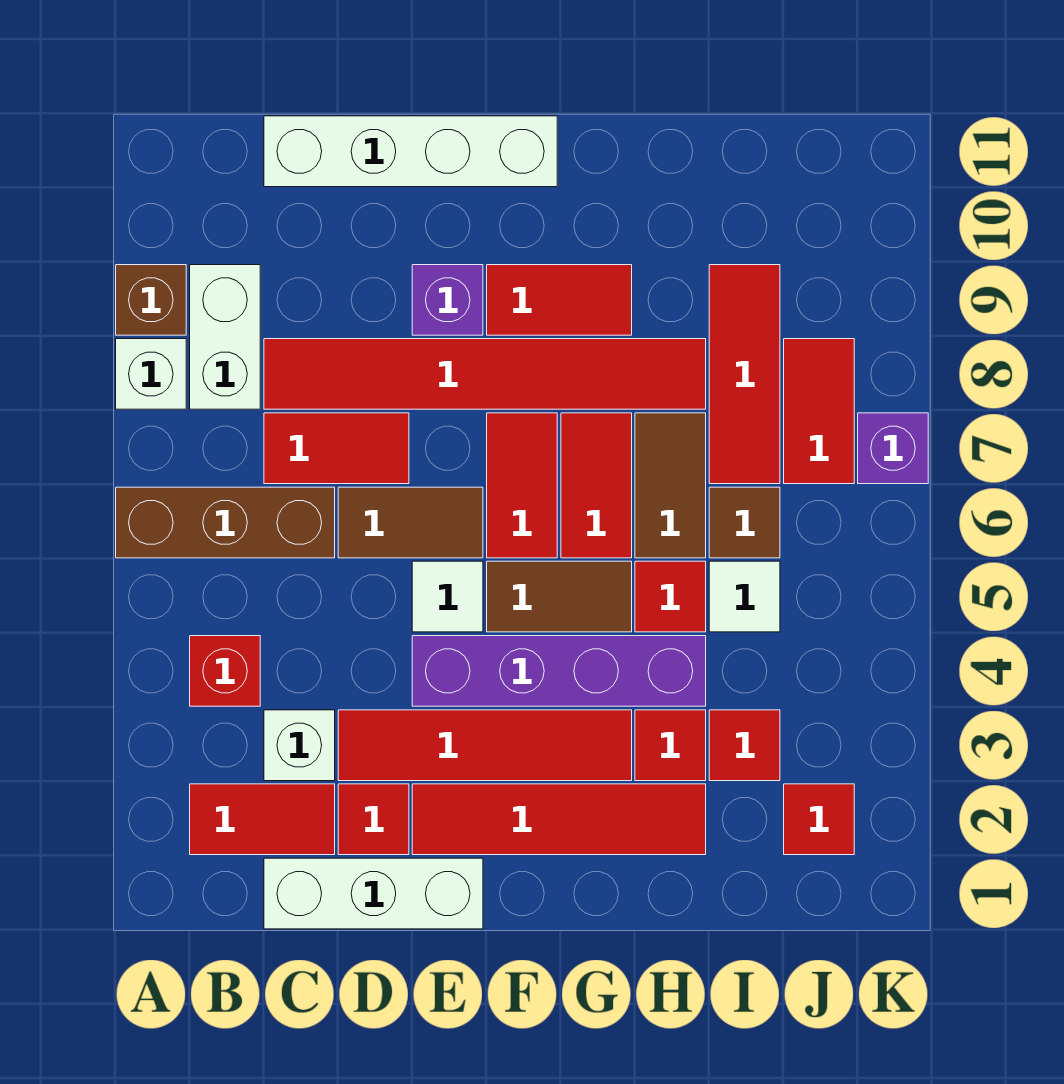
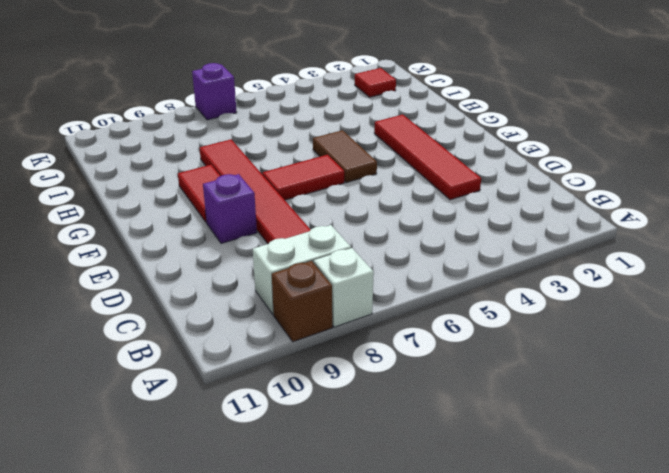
none -> brown 1x3 brick [116,487,335,558]
none -> red 1x2 tile [190,784,335,855]
none -> red 1x1 brick [190,636,260,706]
none -> white 1x3 brick [264,858,483,929]

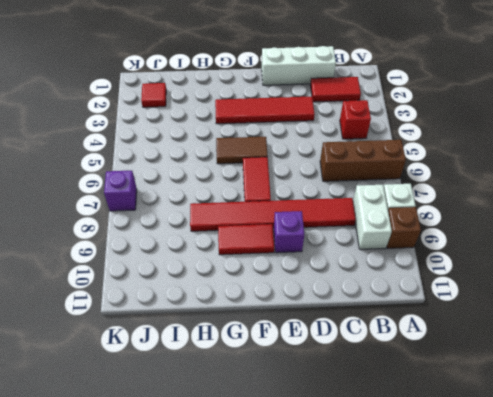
none -> white 1x1 brick [264,710,335,781]
none -> red 1x2 tile [264,413,409,484]
none -> white 1x4 brick [264,116,557,187]
none -> red 1x1 tile [338,784,409,855]

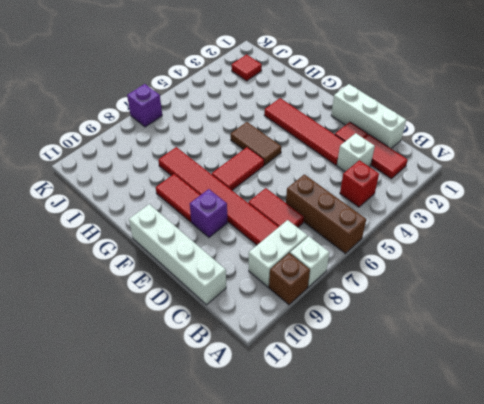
none -> brown 1x2 tile [338,487,483,558]
none -> red 1x4 tile [412,784,706,855]
none -> purple 1x4 brick [412,636,706,706]
none -> white 1x1 tile [412,561,483,632]

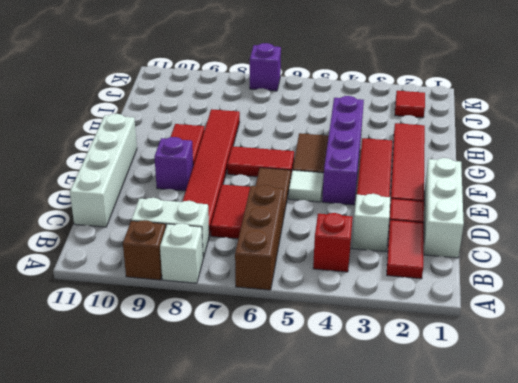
none -> red 1x2 tile [561,413,632,558]
none -> red 1x1 tile [635,710,706,781]
none -> red 1x1 tile [635,561,706,632]
none -> brown 1x2 tile [635,413,706,558]

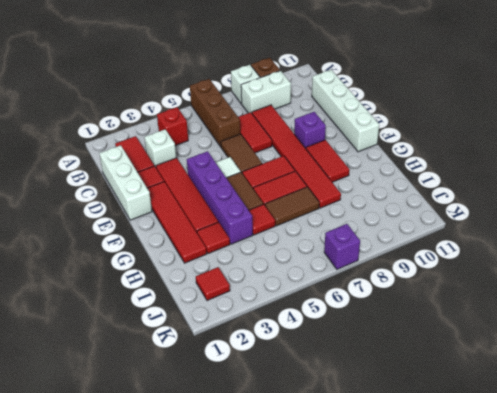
none -> red 1x1 tile [709,710,780,781]
none -> white 1x1 tile [709,561,780,632]
none -> brown 1x1 tile [709,487,780,558]
none -> red 1x3 tile [709,265,780,484]

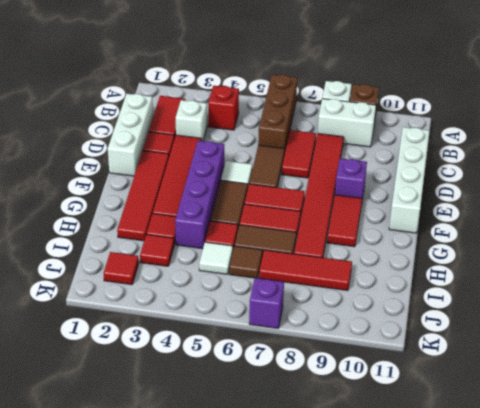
none -> red 1x2 tile [784,339,854,484]

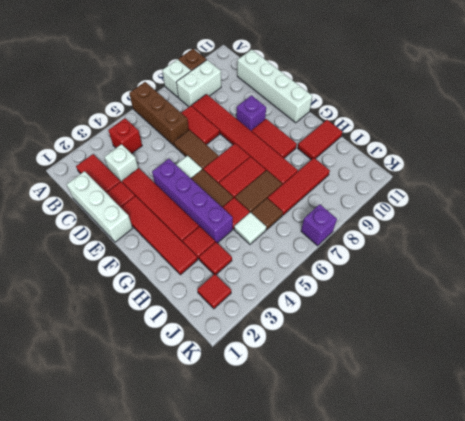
red 1x2 tile [298,120,342,160] -> red 1x2 tile moved to [784,339,854,484]

